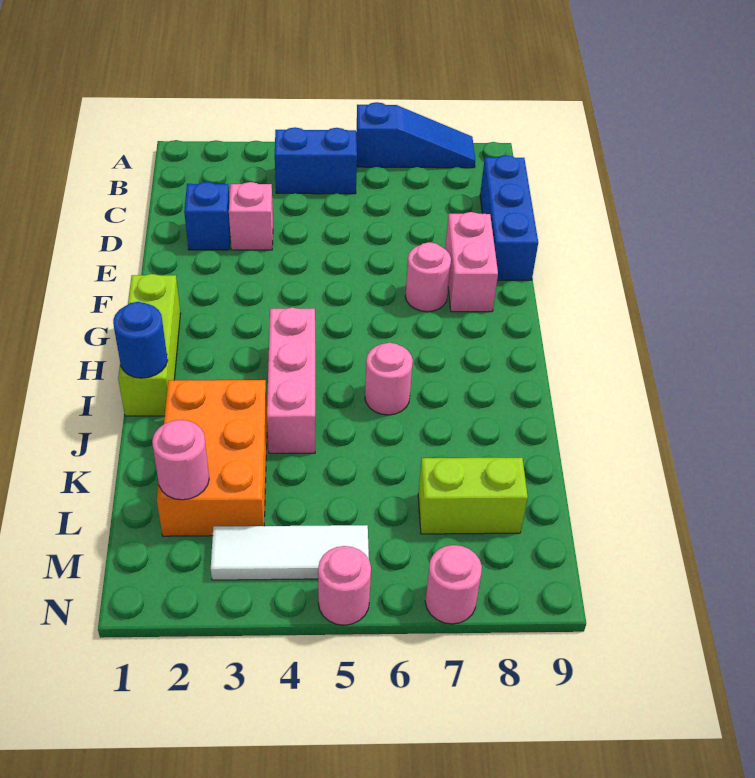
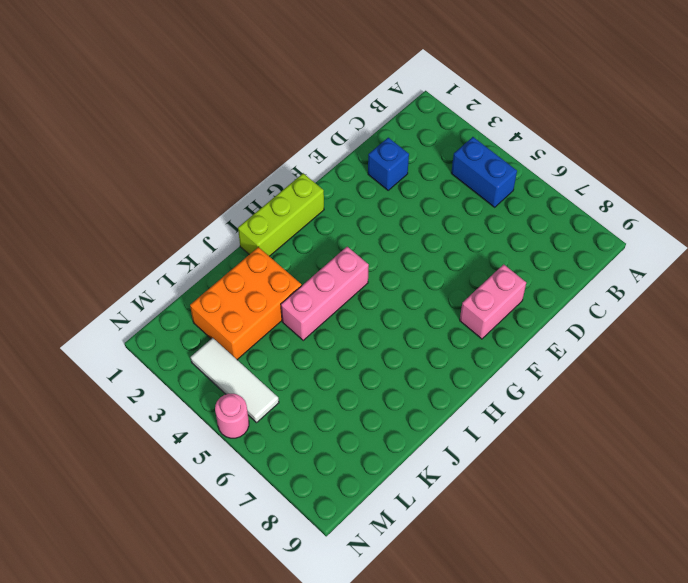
none -> blue 1x3 slope [356,102,475,168]
none -> blue 1x3 brick [480,155,538,280]
none -> pink 1x1 brick [229,182,273,250]

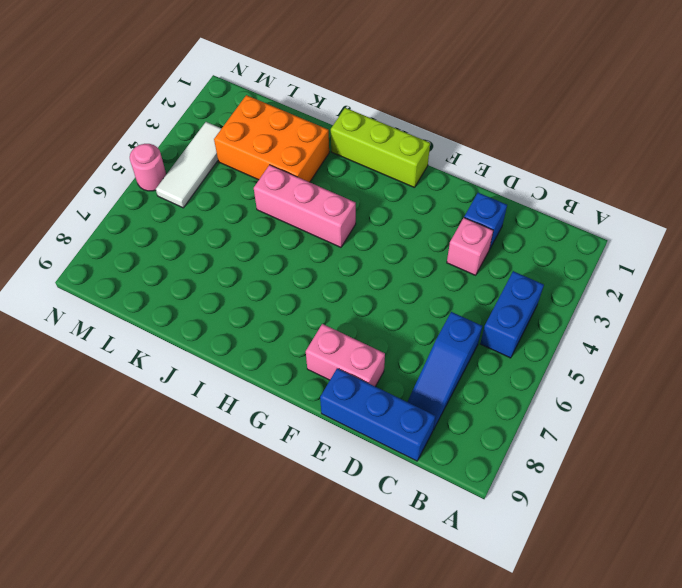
blue 1x3 slope [408,312,482,430] -> blue 1x3 slope moved to [356,102,475,168]
none -> pink 1x1 round brick [405,242,451,312]
none -> pink 1x1 round brick [365,343,413,415]
none -> lime 1x2 brick [418,458,528,534]

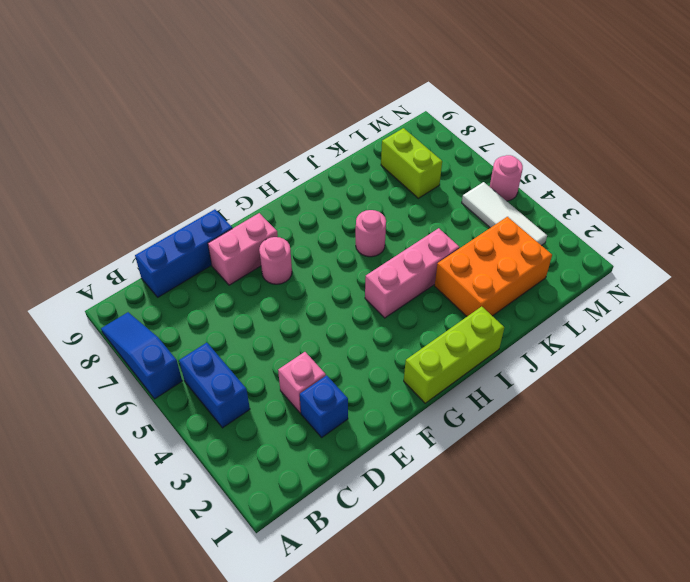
none -> pink 1x1 round brick [425,545,482,624]
none -> blue 1x1 round brick [113,302,168,378]
none -> pink 1x1 round brick [152,420,209,500]

